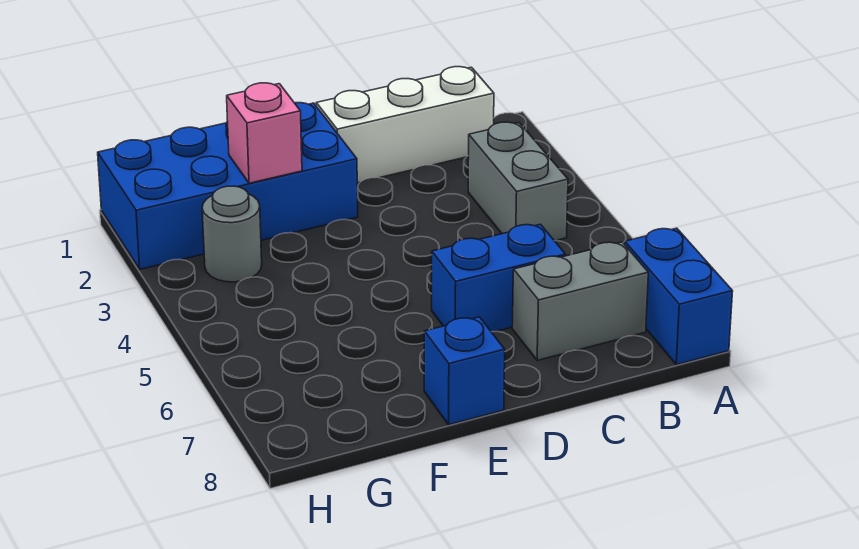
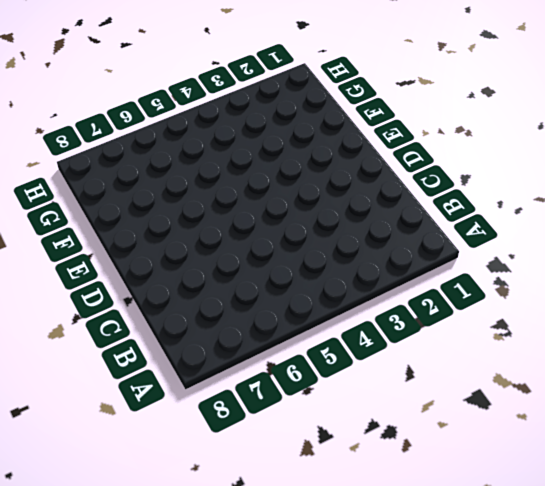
none -> blue 1x2 brick [625,228,733,365]
none -> white 1x3 brick [316,67,494,183]

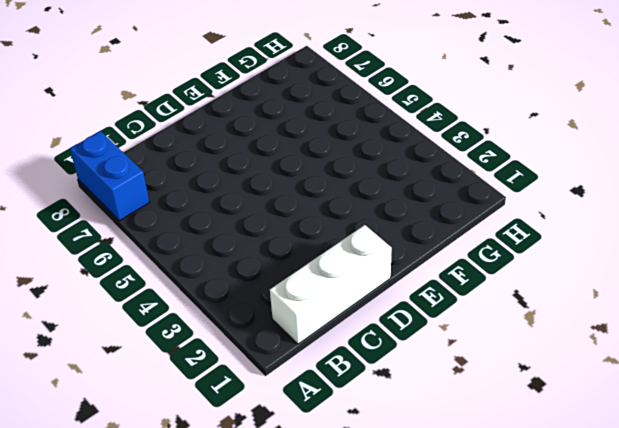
none -> grey 1x2 brick [468,122,568,241]
none -> grey 1x2 brick [512,242,648,360]

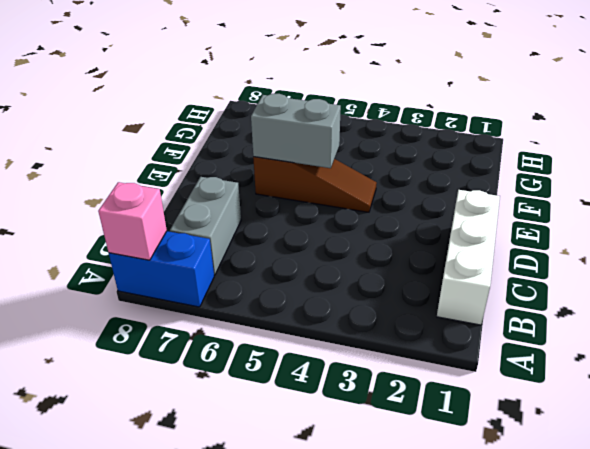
pink 1x1 brick [98,182,167,260] -> pink 1x1 brick moved to [227,83,302,183]
brown 1x3 slope [253,157,377,212] -> none
grey 1x2 brick [251,94,341,168] -> grey 1x2 brick moved to [468,122,568,241]
none -> blue 1x2 brick [432,224,566,332]
none -> blue 2x4 brick [98,103,358,269]

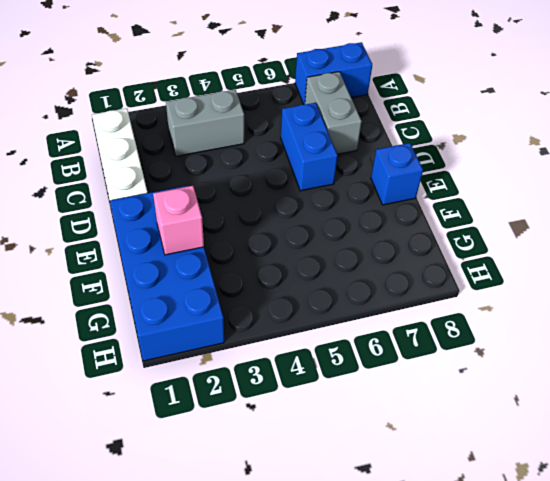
none -> grey 1x1 round brick [202,186,262,282]

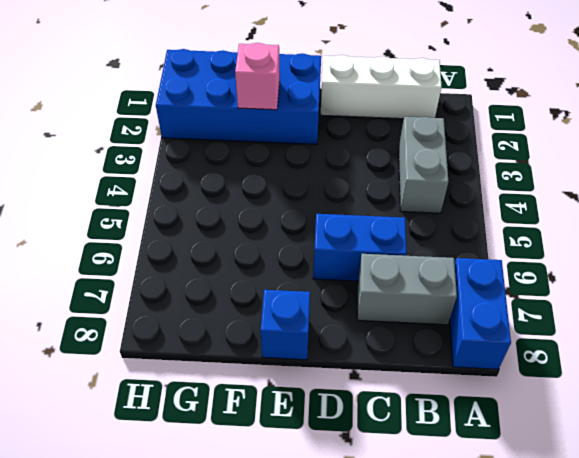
none -> grey 1x1 round brick [202,186,262,282]

